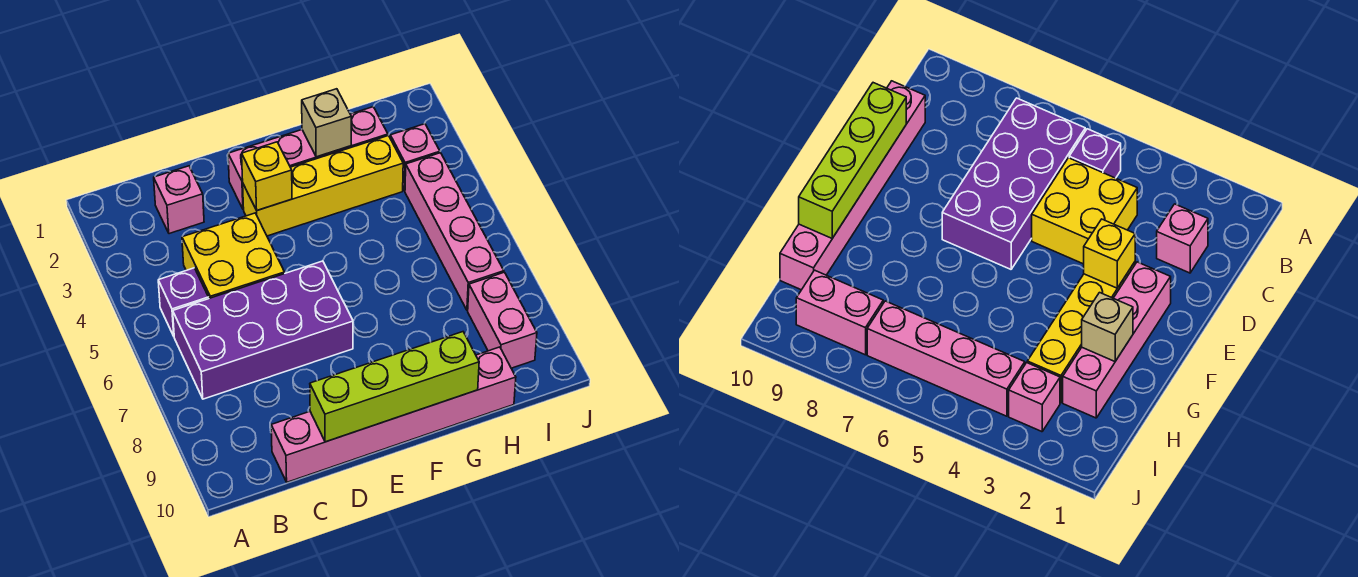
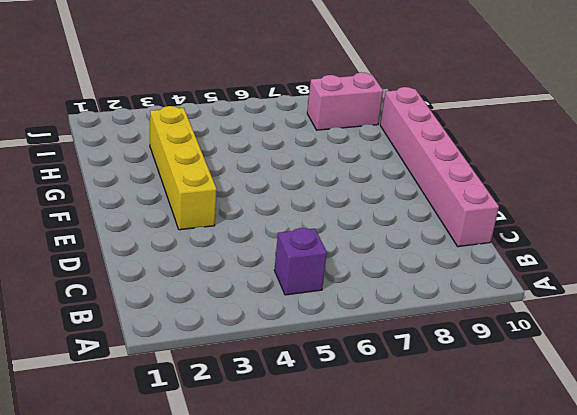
none -> purple 2x4 brick [173,261,353,399]
none -> pink 1x1 brick [154,166,204,234]
none -> yellow 2x2 brick [182,213,285,298]

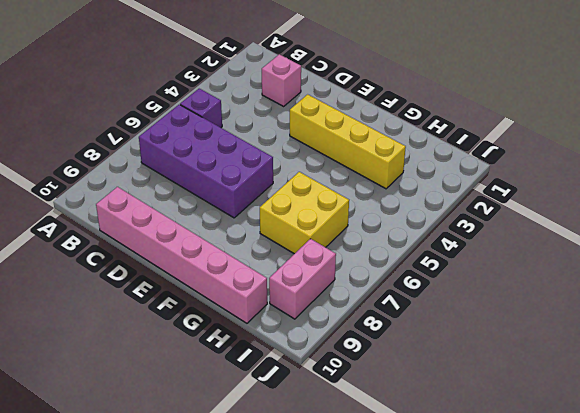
yellow 2x2 brick [260,172,349,254] -> yellow 2x2 brick moved to [182,213,285,298]
none -> pink 1x4 brick [228,107,388,209]
none -> pink 1x1 brick [390,124,440,191]
none -> pink 1x4 brick [405,153,504,310]

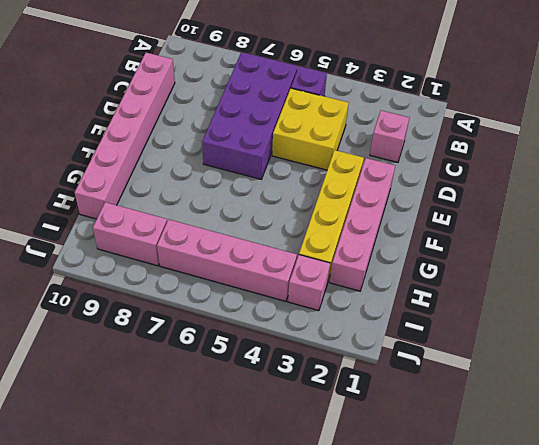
none -> lime 1x4 brick [310,332,479,442]
none -> yellow 1x1 brick [242,142,292,210]
none -> tan 1x1 brick [302,89,351,157]

